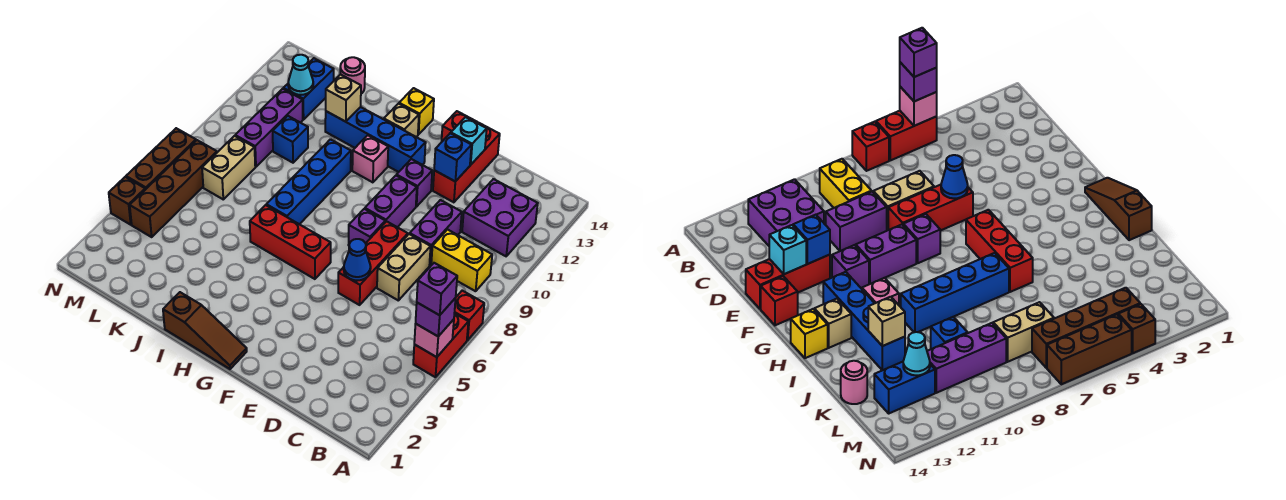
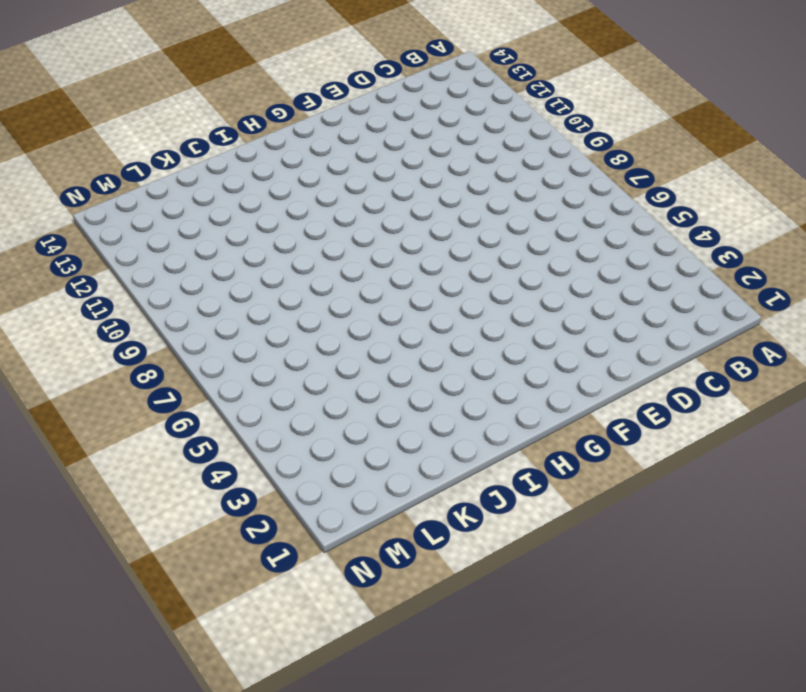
none -> red 1x2 brick [413,313,468,377]
none -> red 1x1 brick [455,291,484,340]
none -> yellow 1x2 brick [431,230,492,291]
none -> purple 2x2 brick [462,179,538,256]

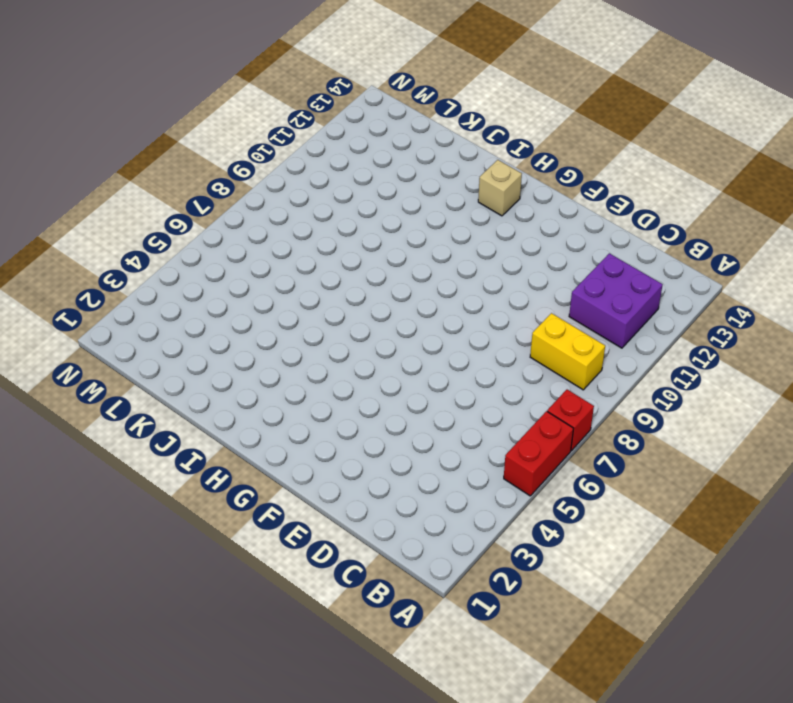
none -> tan 1x2 brick [377,234,431,300]
none -> purple 1x2 brick [410,200,462,265]
none -> red 1x3 brick [338,221,408,305]
none -> red 1x3 brick [433,123,500,202]

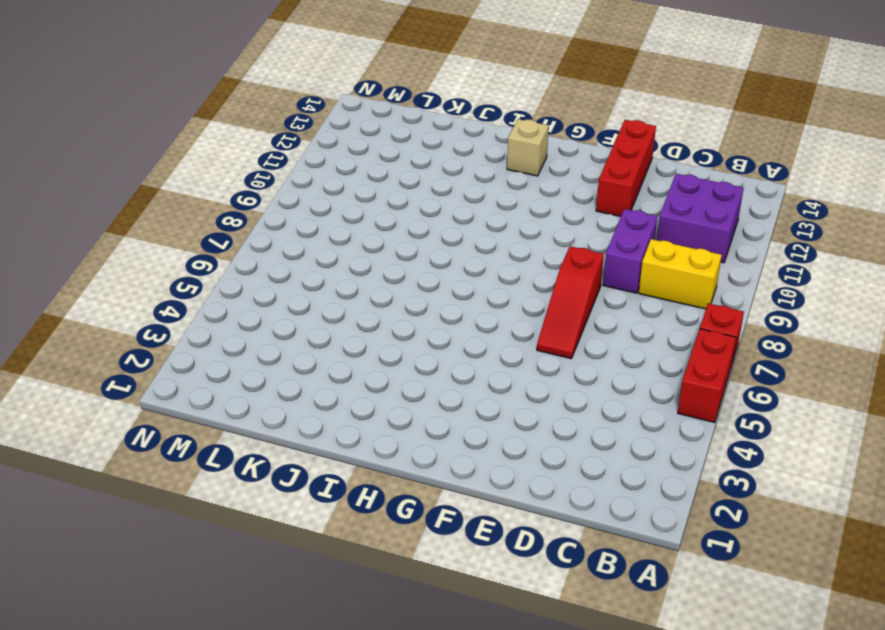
red 1x3 slope [537,246,604,359] -> red 1x3 brick [338,221,408,305]
none -> tan 1x2 brick [377,234,431,300]
none -> purple 1x1 brick [349,209,385,244]
none -> purple 1x2 brick [365,176,417,227]
none -> purple 1x1 brick [396,159,432,207]

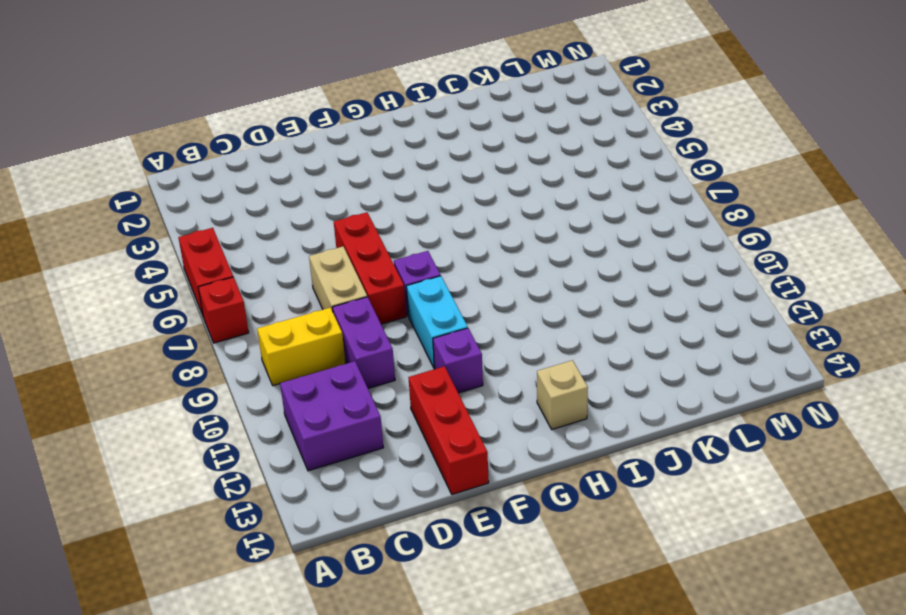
cyan 1x2 brick [406,276,468,369] -> purple 1x2 brick [365,176,417,227]
none -> red 1x1 brick [442,111,478,141]
none -> brown 1x3 slope [163,292,247,369]
none -> red 1x3 brick [250,205,331,279]
none -> blue 1x4 brick [325,107,426,172]

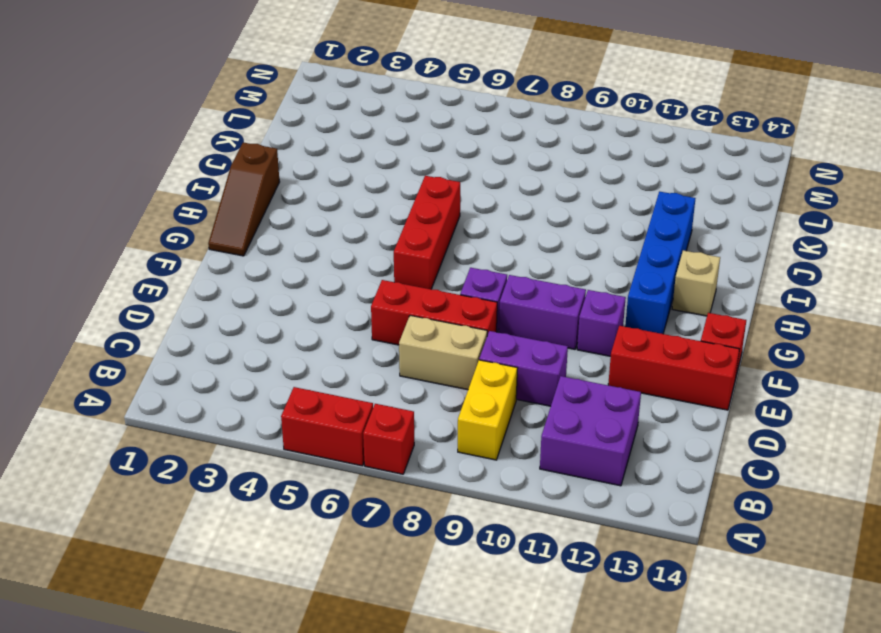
none -> pink 1x1 brick [352,135,388,182]
none -> yellow 1x1 brick [399,88,434,134]
none -> blue 1x4 brick [266,139,351,224]
none -> blue 1x1 brick [273,116,308,163]

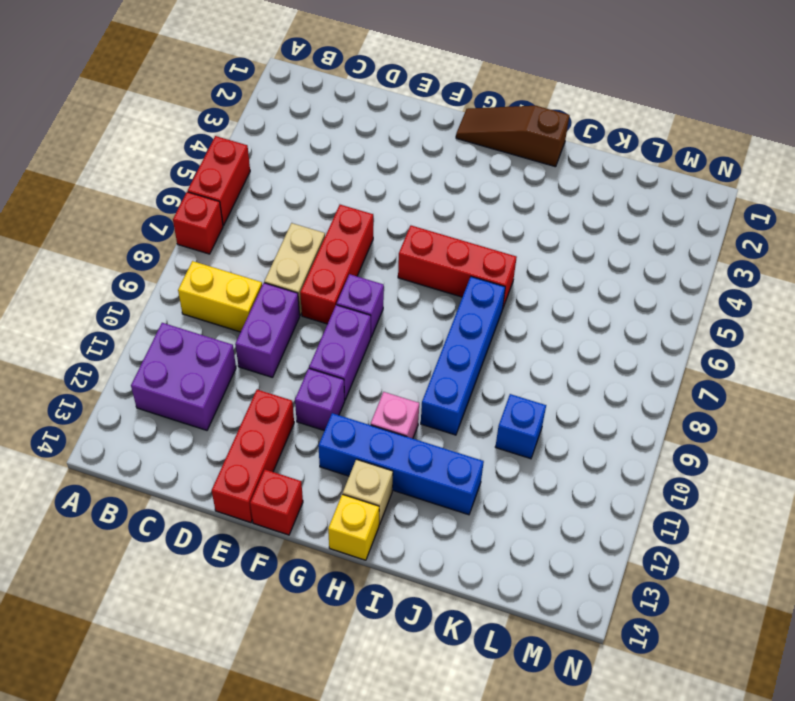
none -> pink 1x1 round brick [340,57,365,94]
none -> tan 1x2 brick [202,136,255,199]
none -> purple 1x3 brick [235,89,303,167]
none -> blue 1x2 brick [283,58,334,120]

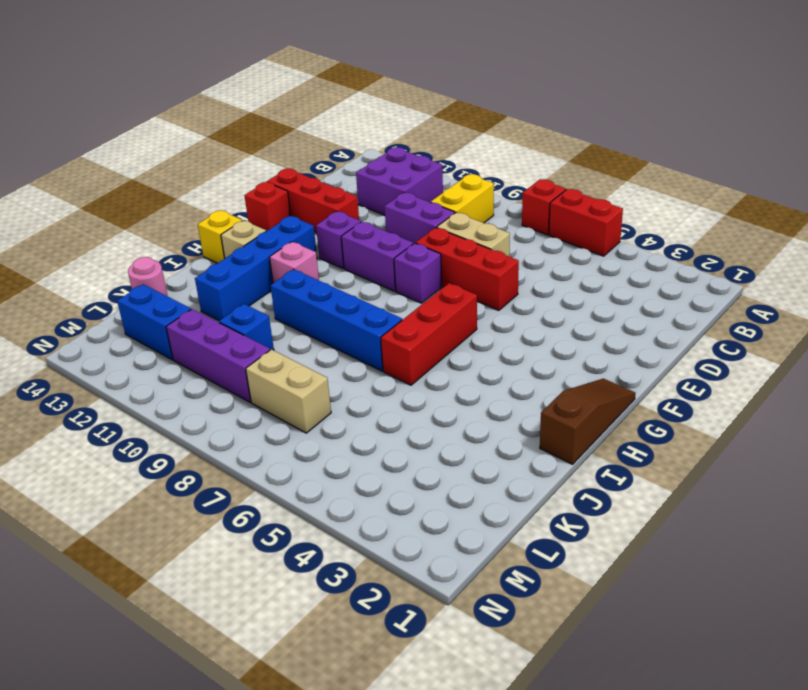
none -> brown 1x4 brick [130,140,217,237]
none -> brown 1x1 brick [109,177,145,225]
none -> brown 1x3 brick [126,128,196,190]
none -> pink 1x1 brick [414,319,454,357]

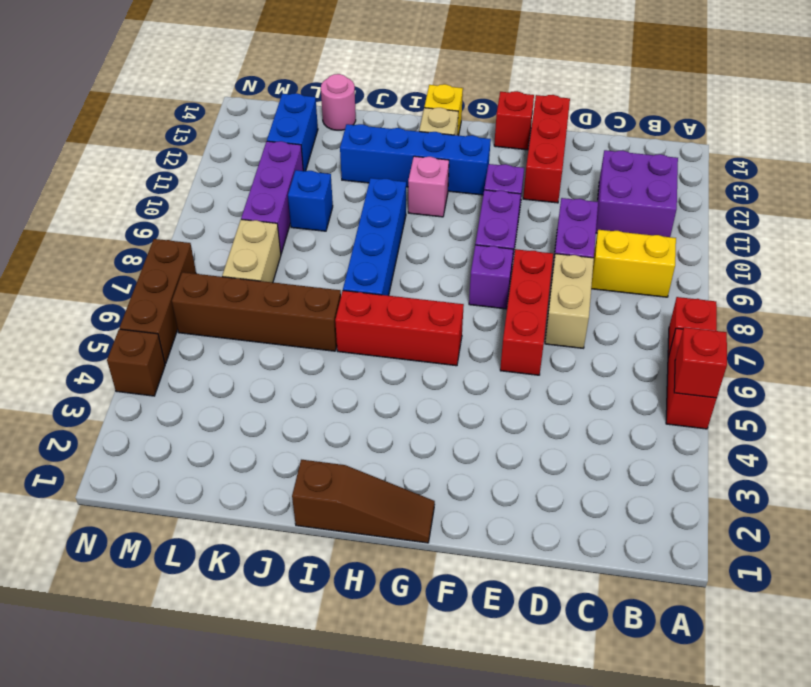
red 1x1 brick [674,327,727,398] -> pink 1x1 brick [414,319,454,357]
brown 1x4 brick [172,272,341,351] -> brown 1x4 brick turned to [130,140,217,237]
none -> blue 1x1 cone [344,239,371,281]
none -> blue 1x1 brick [434,133,472,181]
none -> cyan 1x1 brick [451,117,487,165]
none -> tan 1x1 brick [326,74,361,122]

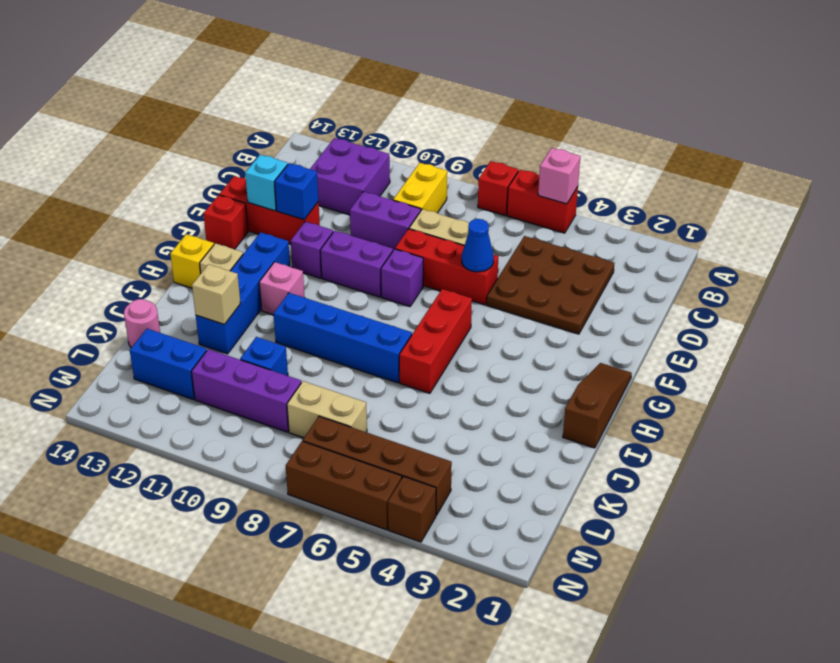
brown 3x3 plate [487,236,614,334] -> none
none -> cyan 1x1 cone [288,55,313,95]
none -> purple 1x1 brick [416,298,456,336]
none -> purple 1x1 brick [417,263,457,315]

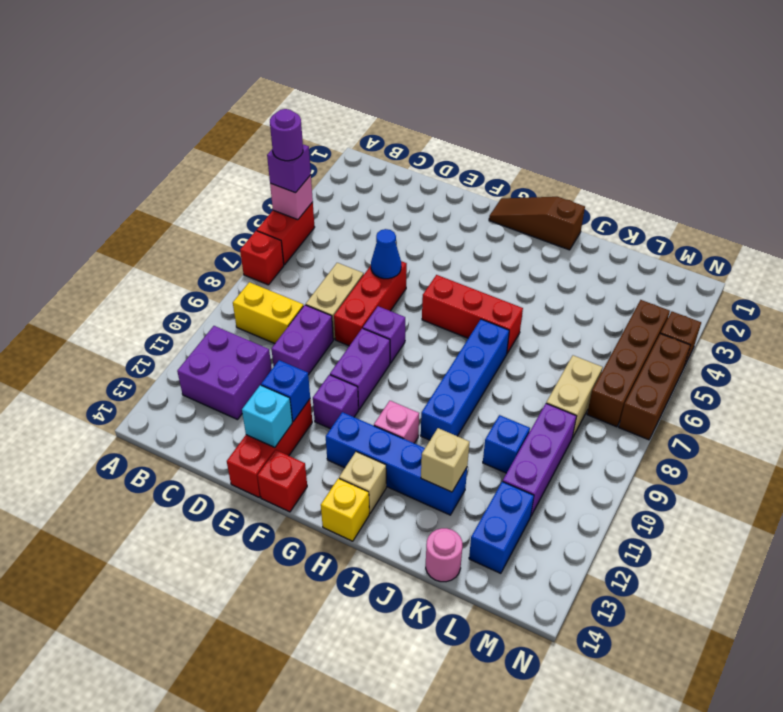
purple 1x1 round brick [270,109,303,161] -> purple 1x1 brick [417,263,457,315]
none -> cyan 1x1 cone [288,55,313,95]

